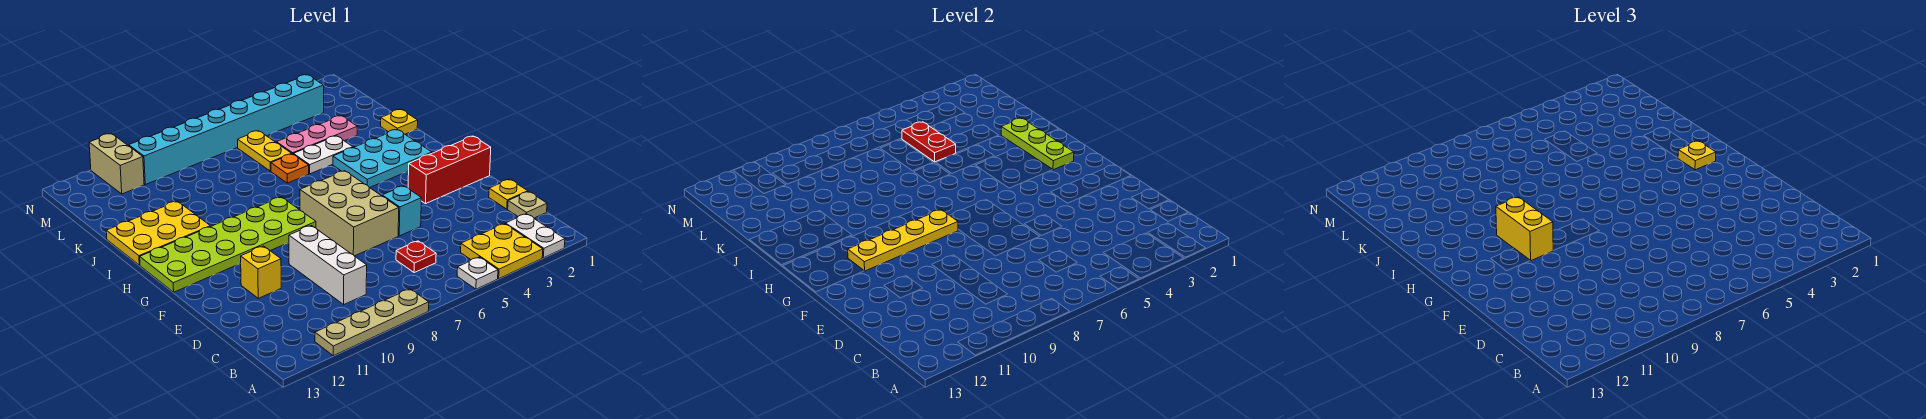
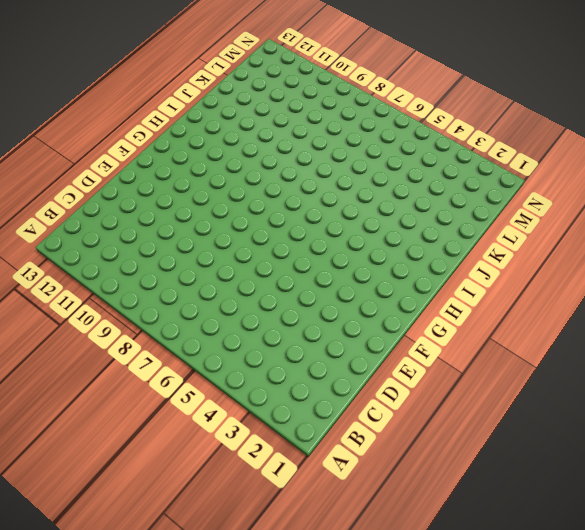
none -> white 1x2 plate [506,214,565,258]
none -> yellow 2x2 plate [461,224,543,278]
none -> white 1x1 plate [457,257,498,289]

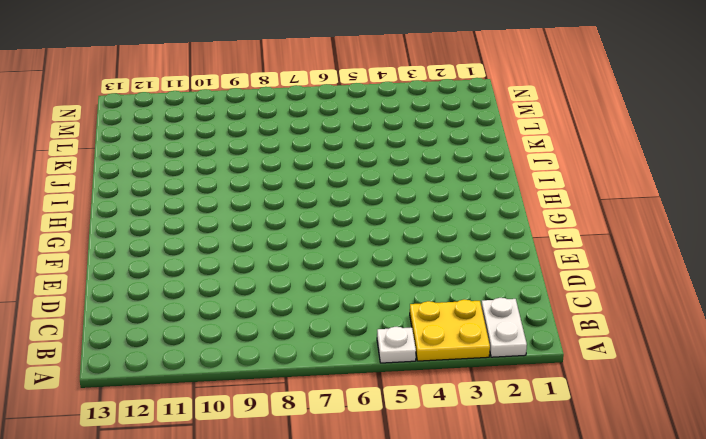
none -> tan 1x4 plate [315,289,429,356]
none -> tan 1x1 plate [508,191,547,218]
none -> red 1x1 plate [396,241,436,273]

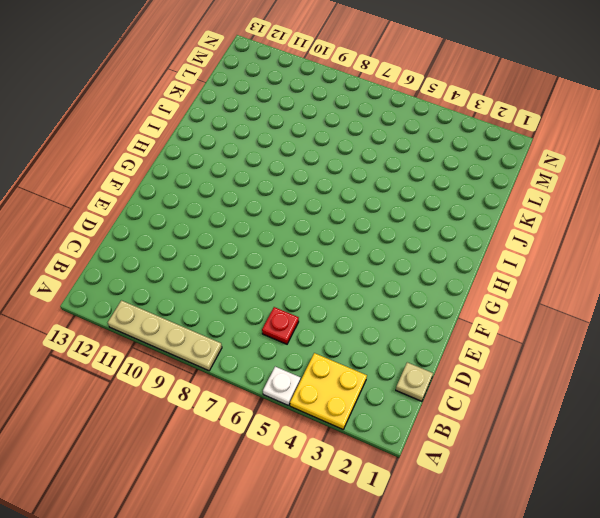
none -> white 1x2 plate [506,214,565,258]
none -> white 1x3 brick [289,226,367,304]
none -> yellow 1x1 plate [489,179,528,209]

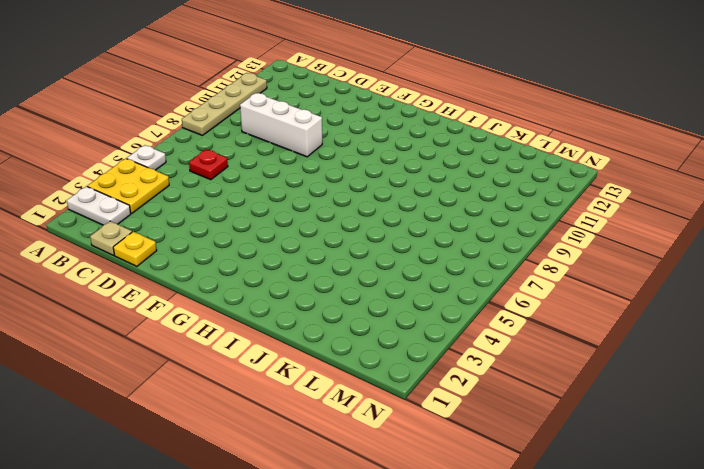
none -> cyan 1x1 brick [382,186,421,236]
none -> tan 2x3 brick [300,171,399,256]
none -> yellow 1x1 brick [241,246,281,298]

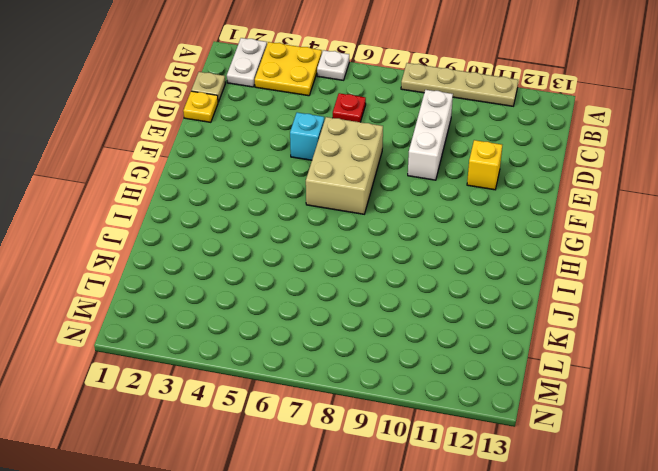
none -> red 1x3 brick [408,136,491,204]
none -> lime 2x6 plate [140,197,316,292]
none -> cyan 2x3 plate [333,130,432,188]

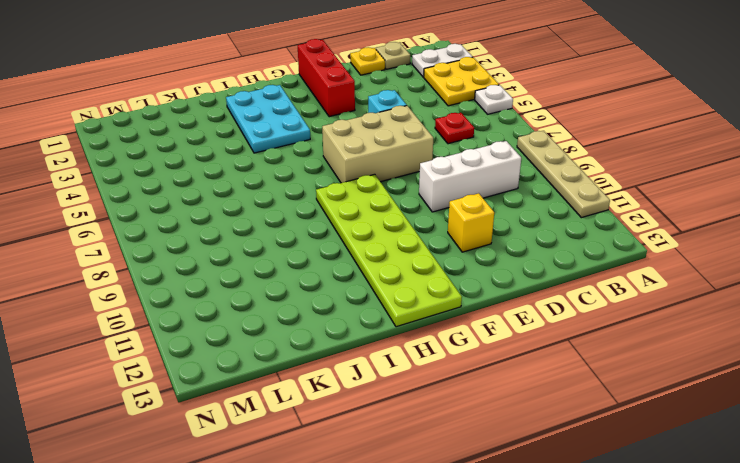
none -> yellow 2x3 plate [106,201,210,265]
none -> yellow 1x1 plate [381,110,418,134]
none -> white 1x2 plate [293,136,353,174]

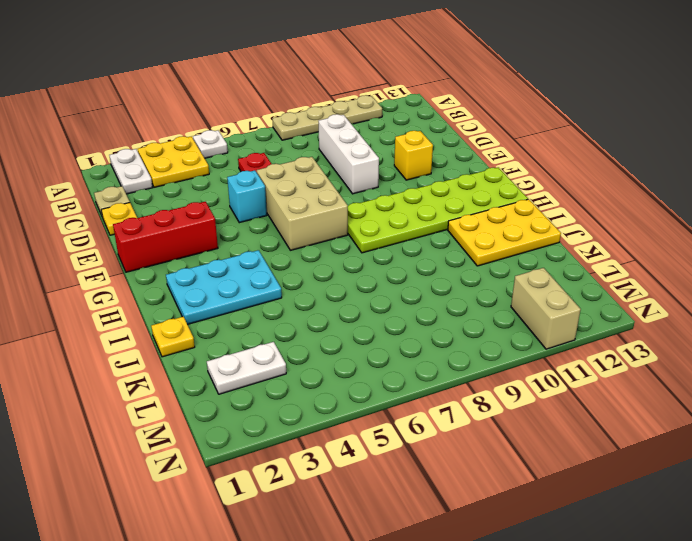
white 1x2 plate [207,342,286,394] -> white 1x2 plate moved to [293,136,353,174]
none -> orange 1x1 plate [271,154,309,183]
none -> pink 1x3 plate [277,116,357,154]
none -> yellow 1x2 plate [238,131,292,171]

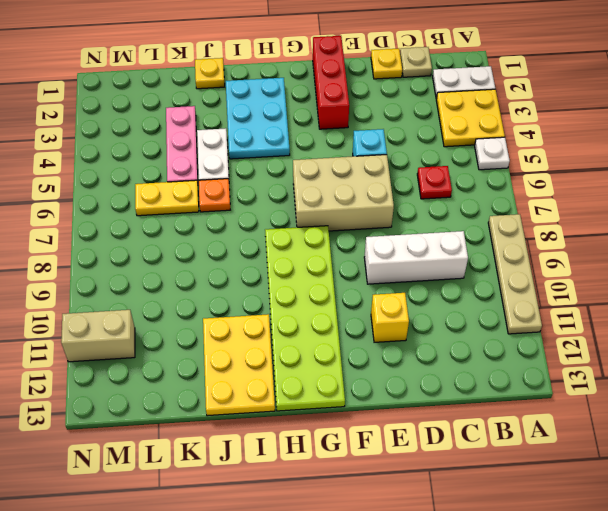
none -> cyan 1x8 brick [129,75,324,184]
none -> yellow 1x4 plate [848,210,958,271]
none -> lime 1x3 plate [1001,118,1074,170]

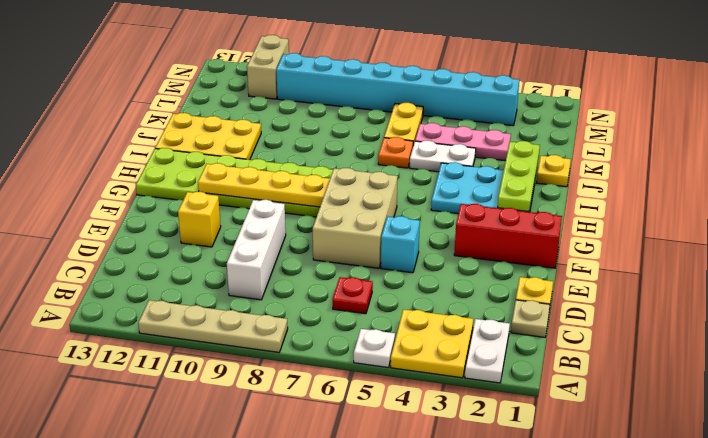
none -> red 1x2 plate [902,122,956,162]
none -> yellow 1x2 brick [1496,197,1554,261]
none -> yellow 1x1 plate [1678,141,1716,170]

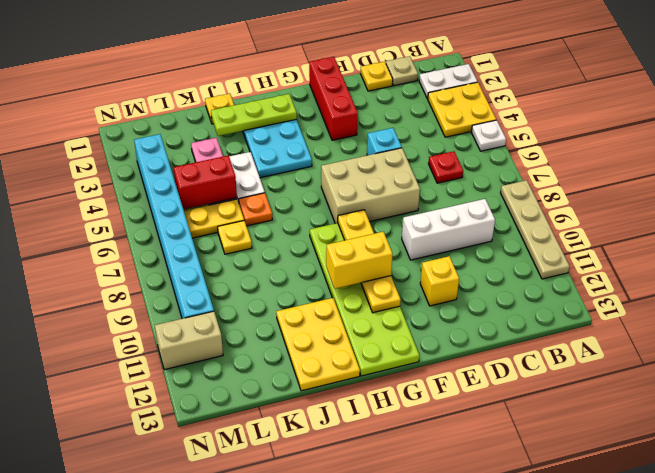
red 1x2 brick [174,155,237,210] -> red 1x2 plate [902,122,956,162]
yellow 1x1 plate [218,221,252,254] -> yellow 1x1 plate moved to [1678,141,1716,170]

